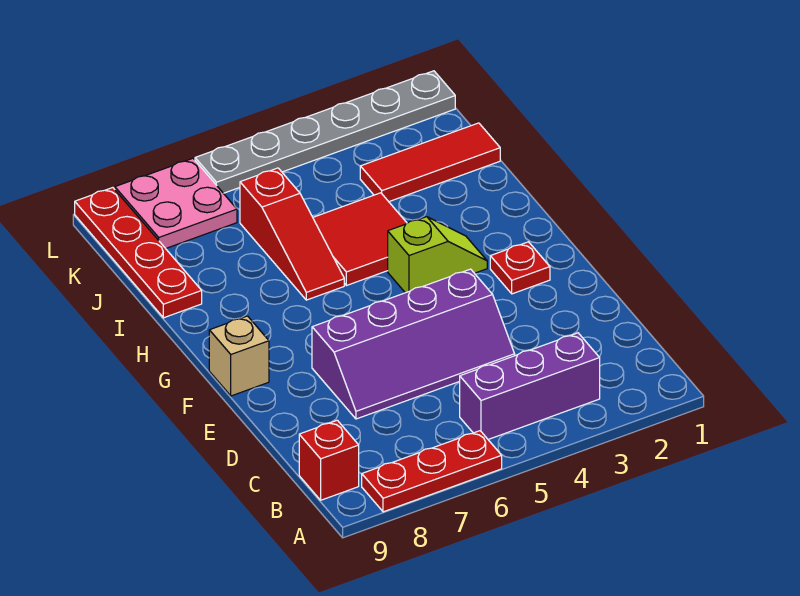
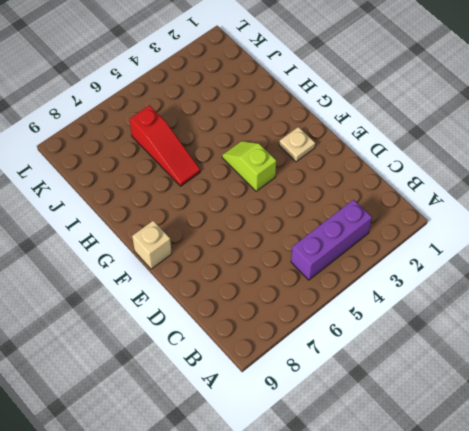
tan 1x1 plate [279,127,315,162] -> red 1x1 plate [490,242,550,294]
lime 1x2 slope [222,141,276,191] -> lime 1x2 slope turned to [388,217,487,293]
none -> red 1x3 plate [362,431,502,512]
none -> red 1x1 brick [299,420,359,500]
none -> purple 2x4 slope [312,269,515,419]

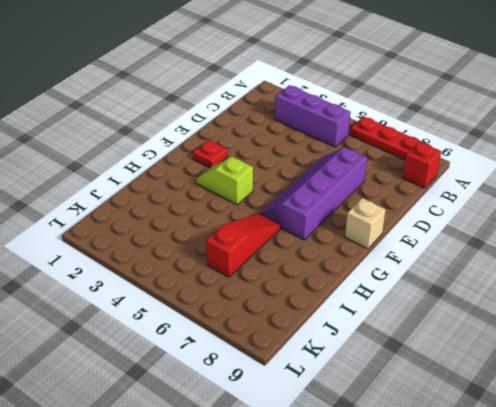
purple 2x4 slope [260,147,367,240] -> purple 2x4 slope turned to [312,269,515,419]
none -> red 2x2 tile [313,193,407,286]
none -> red 1x4 plate [75,188,202,318]
none -> red 1x3 tile [360,123,500,202]

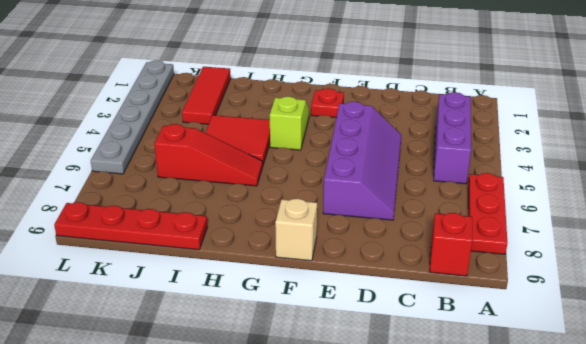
none -> pink 2x2 plate [115,158,237,248]

